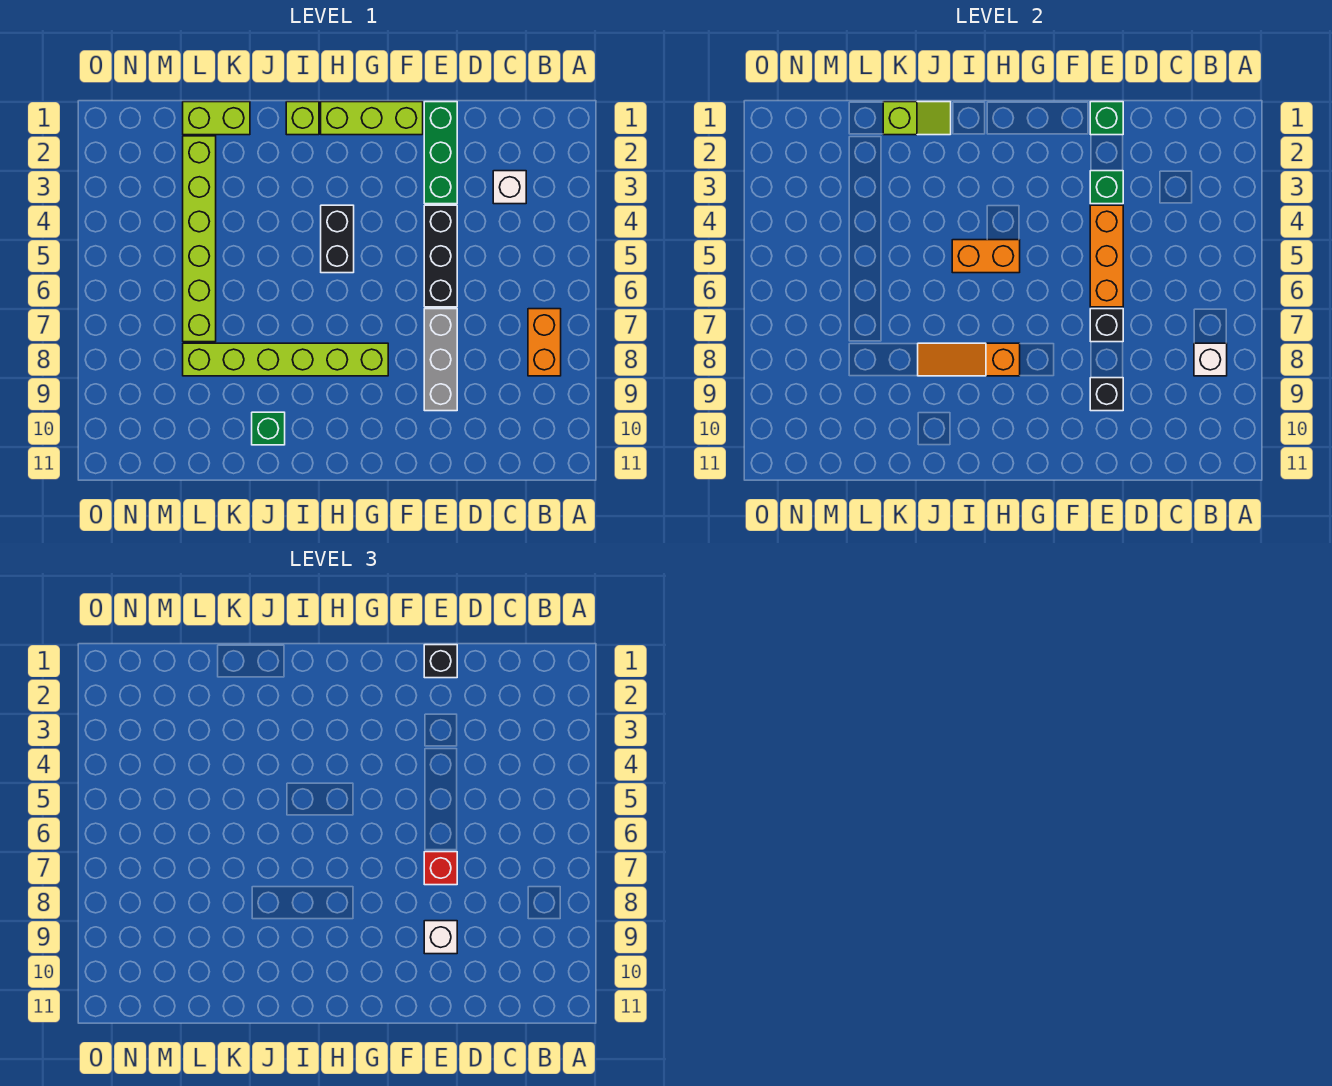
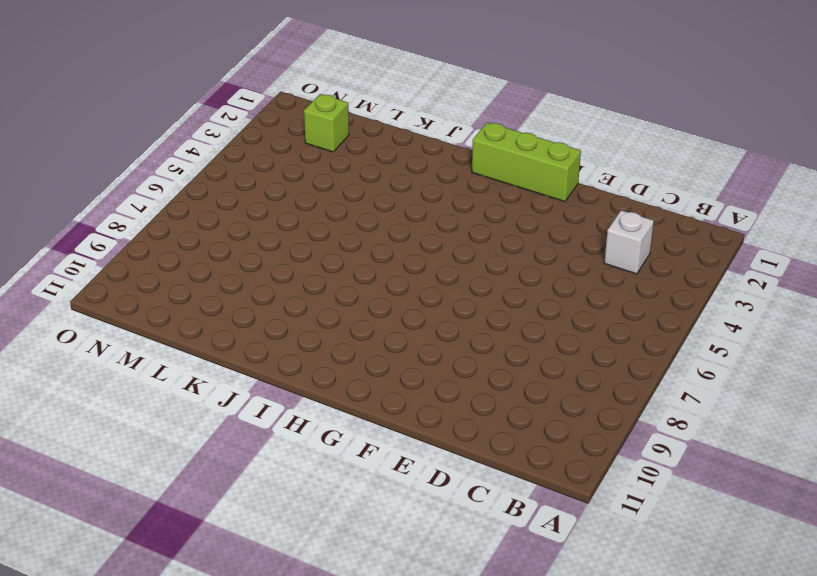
lime 1x1 brick [304,94,349,152] -> lime 1x1 brick moved to [286,102,319,135]
none -> orange 1x2 brick [528,309,561,376]
none -> green 1x3 brick [424,102,457,204]
none -> black 1x3 brick [424,205,457,307]

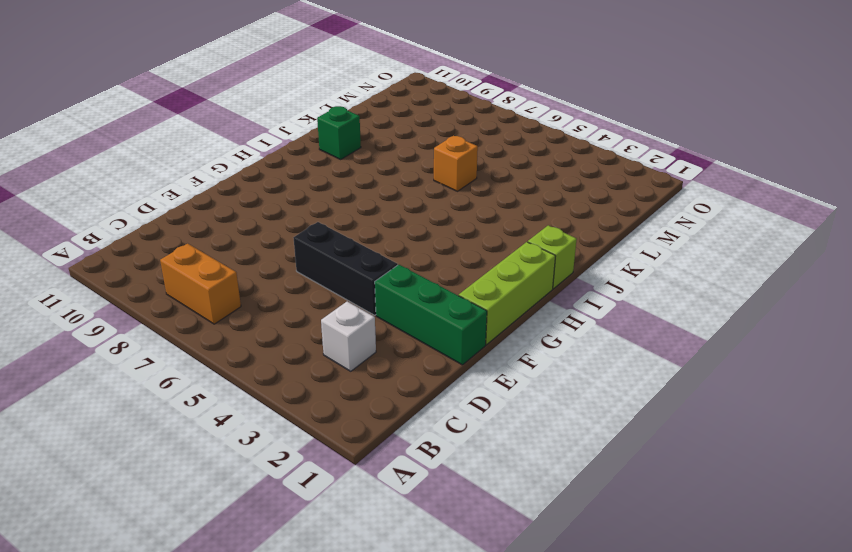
orange 1x1 brick [434,136,478,191] -> none
none -> grey 1x3 brick [424,309,457,411]
none -> lime 1x6 brick [183,343,388,376]
none -> black 1x2 brick [321,205,354,273]

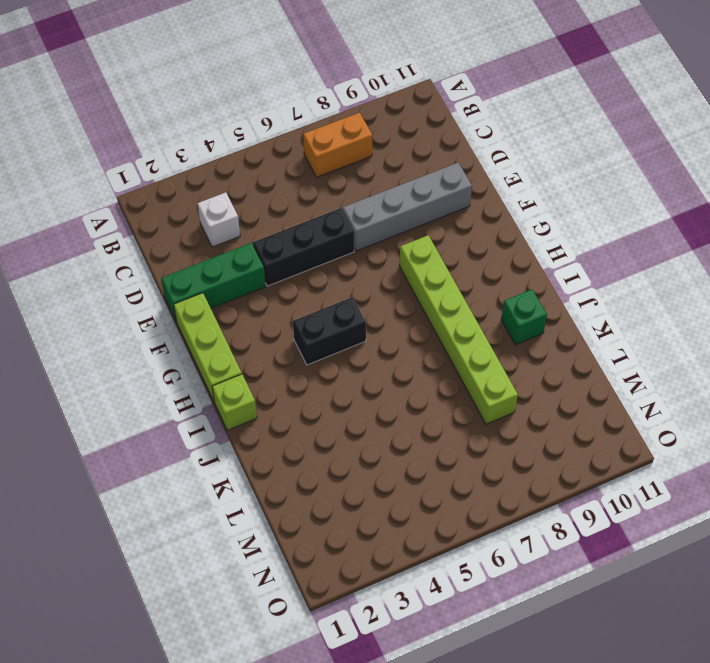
grey 1x4 brick [343,163,472,251] -> grey 1x3 brick [424,309,457,411]
none -> lime 1x2 brick [183,102,250,135]
none -> lime 1x6 brick [183,136,216,342]
none -> white 1x1 brick [1194,343,1227,376]

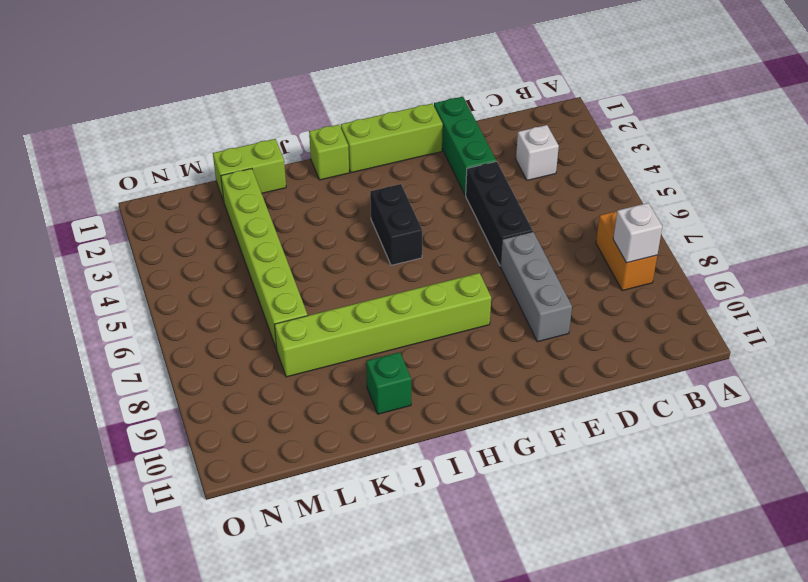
none -> green 1x1 brick [1090,102,1123,135]
none -> green 1x1 brick [1090,171,1123,204]
none -> orange 1x3 brick [1090,205,1123,307]

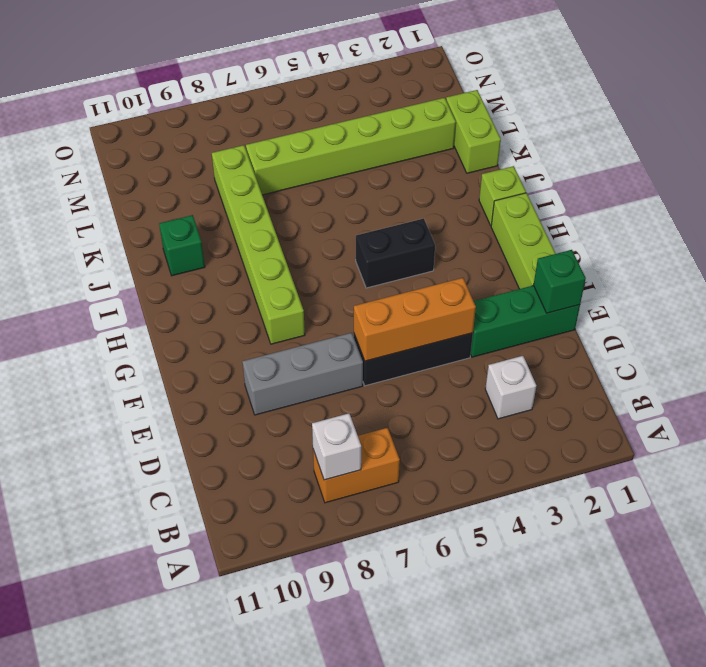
none -> green 1x1 brick [1090,171,1123,204]
none -> black 1x1 brick [1090,309,1123,342]
none -> black 1x1 brick [1090,378,1123,411]

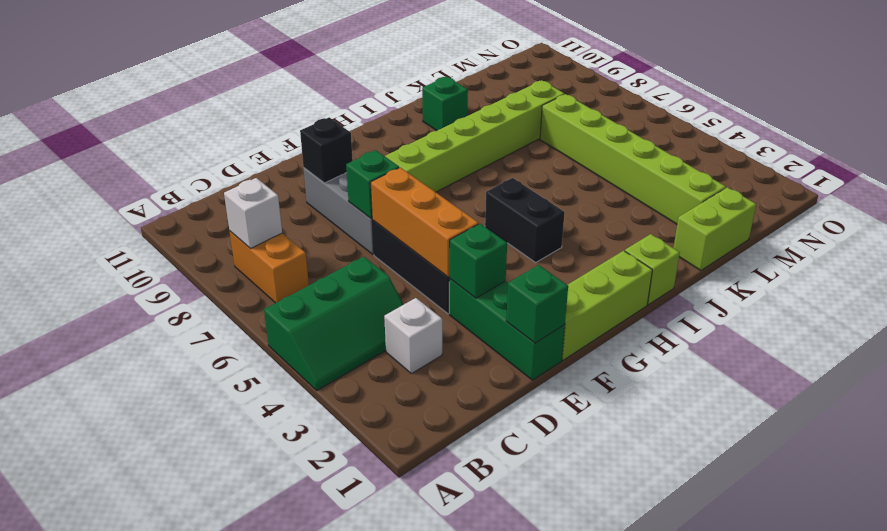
green 2x3 slope [264,257,404,390] -> none
green 1x1 brick [346,150,399,219] -> black 1x1 brick [1090,309,1123,342]
none -> orange 1x2 brick [952,240,1020,273]
none -> orange 1x3 slope [918,343,1020,376]
none -> lime 1x2 slope [883,102,951,135]

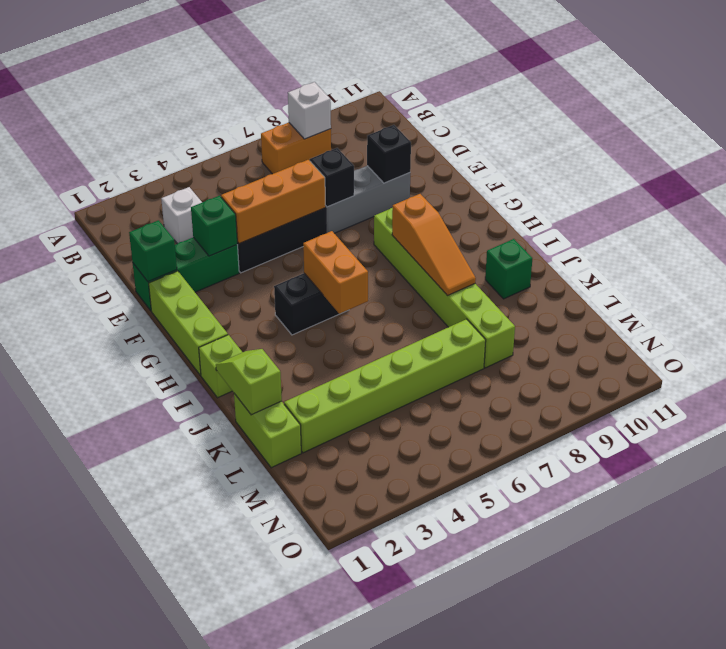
none -> black 1x1 brick [424,645,457,678]
none -> red 1x1 brick [424,852,457,885]
none -> white 1x1 brick [424,921,457,954]

